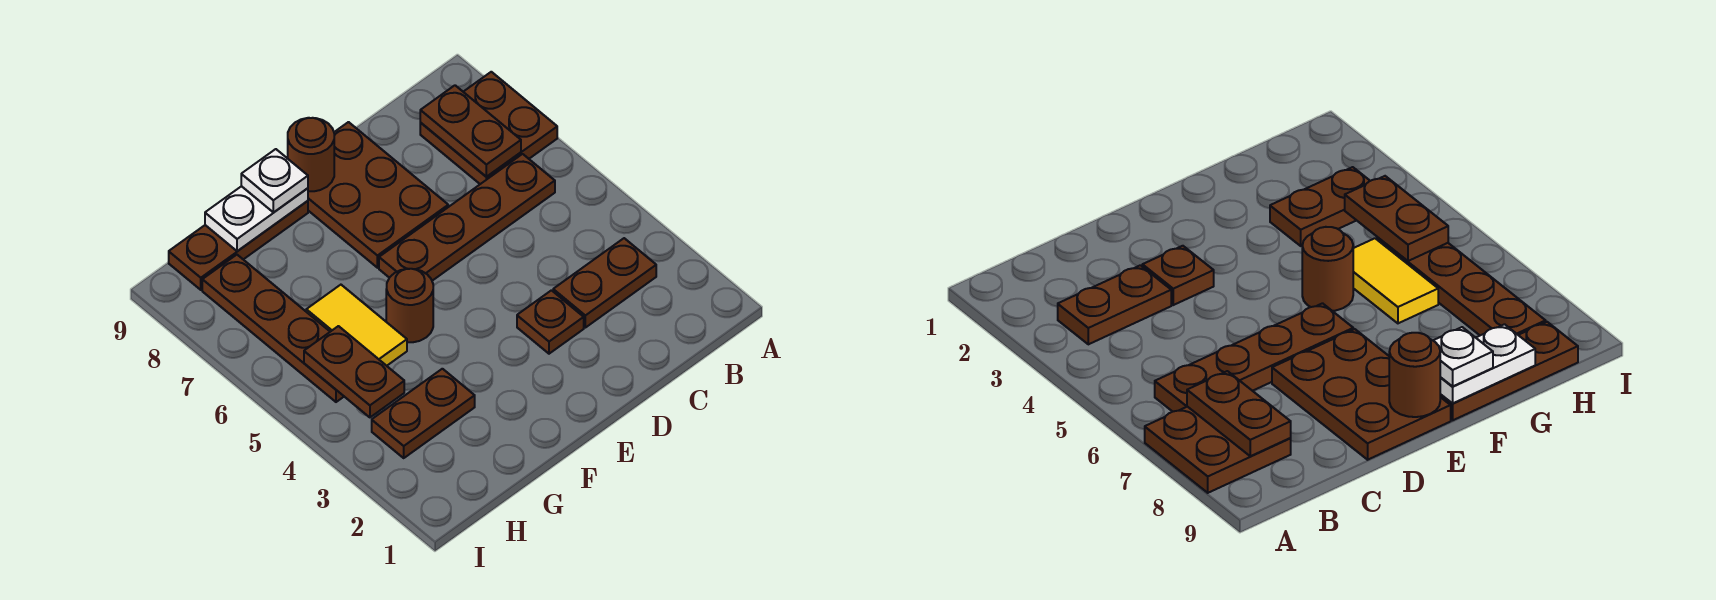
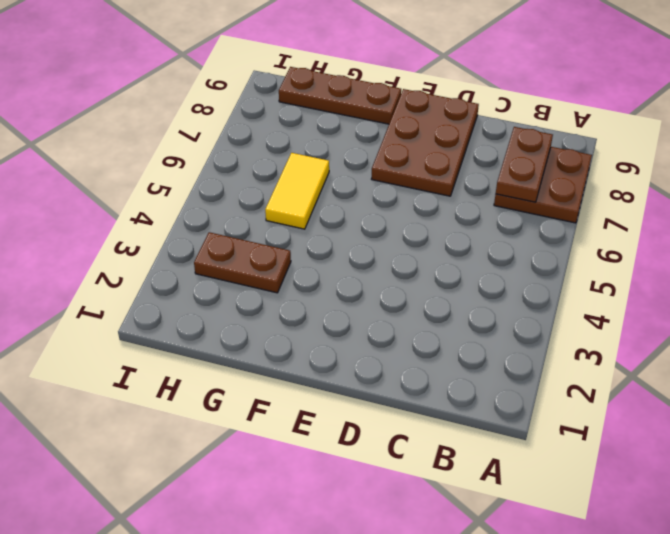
none -> brown 1x2 plate [553,238,656,328]
none -> brown 1x4 plate [379,154,555,281]
none -> brown 1x1 plate [517,290,584,354]

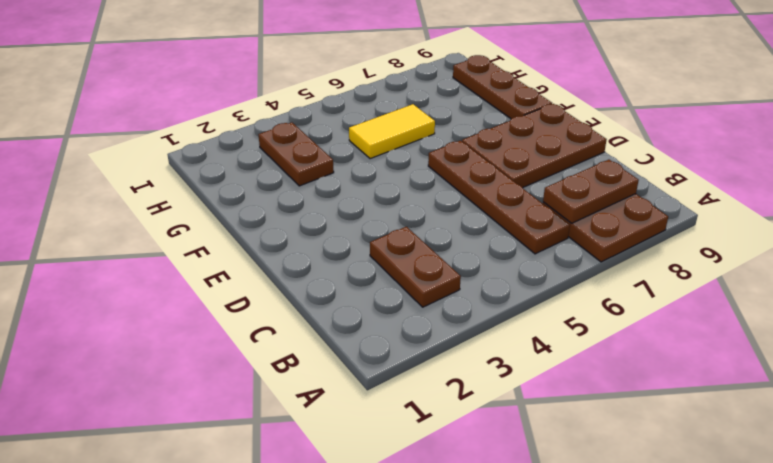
none -> brown 1x1 plate [517,290,584,354]
none -> brown 1x1 round brick [386,269,433,342]
none -> brown 1x4 plate [202,255,344,402]

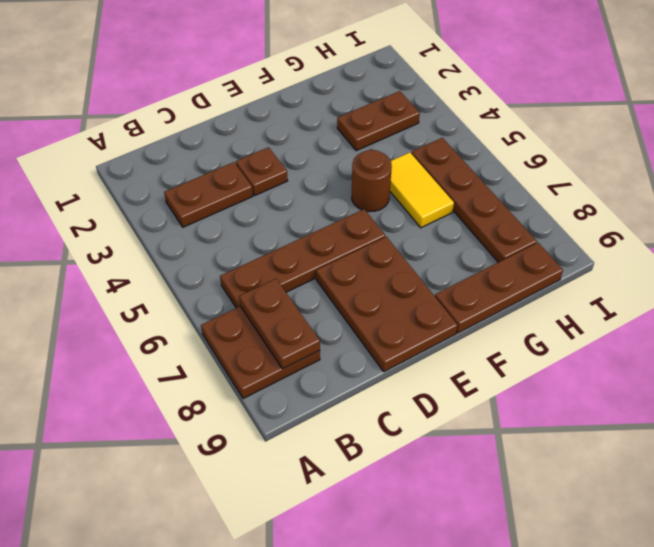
none -> brown 1x1 round brick [288,118,334,191]
none -> white 1x2 plate [205,186,308,251]
none -> brown 1x2 plate [304,326,404,417]

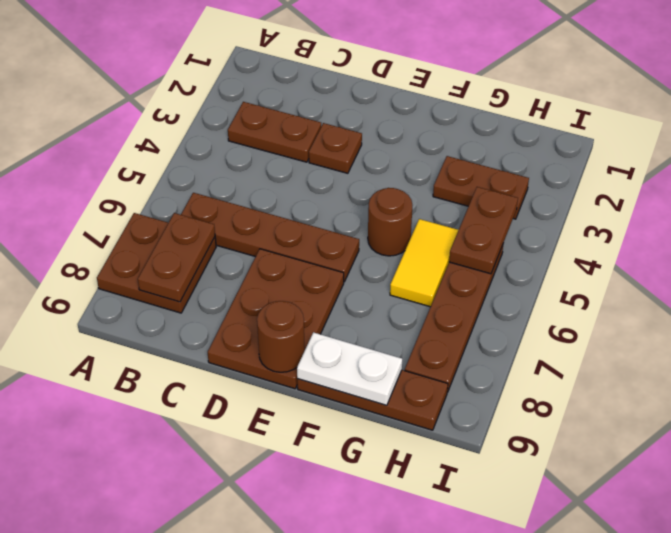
none -> white 1x1 plate [241,149,308,212]

